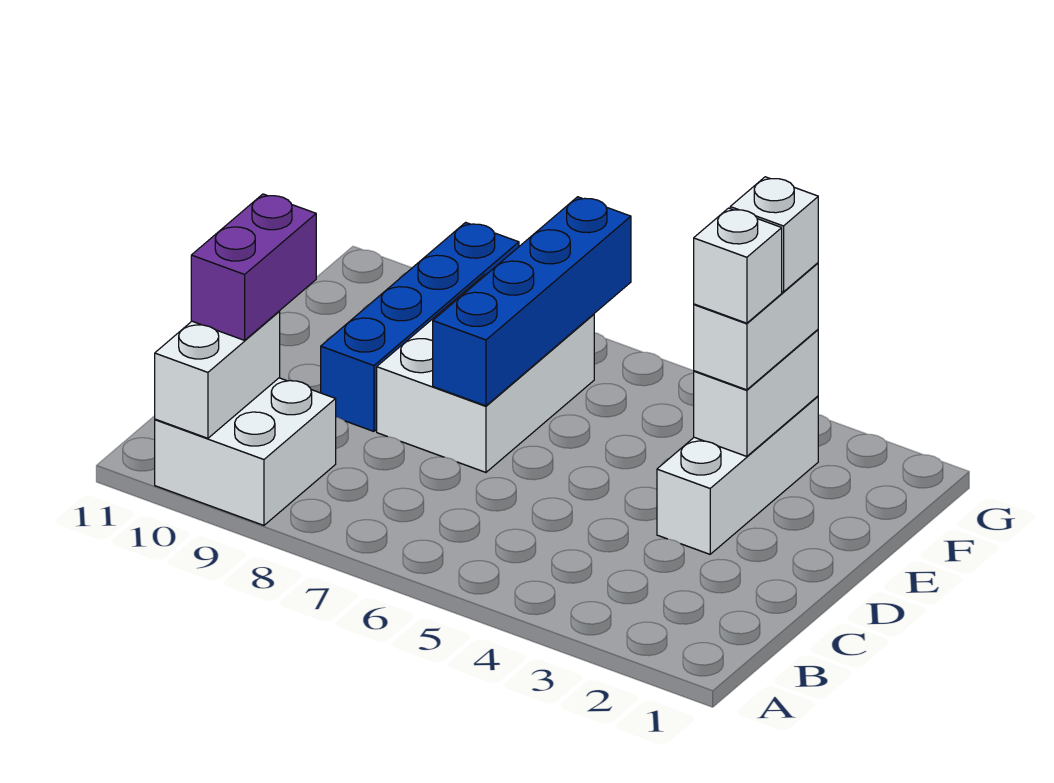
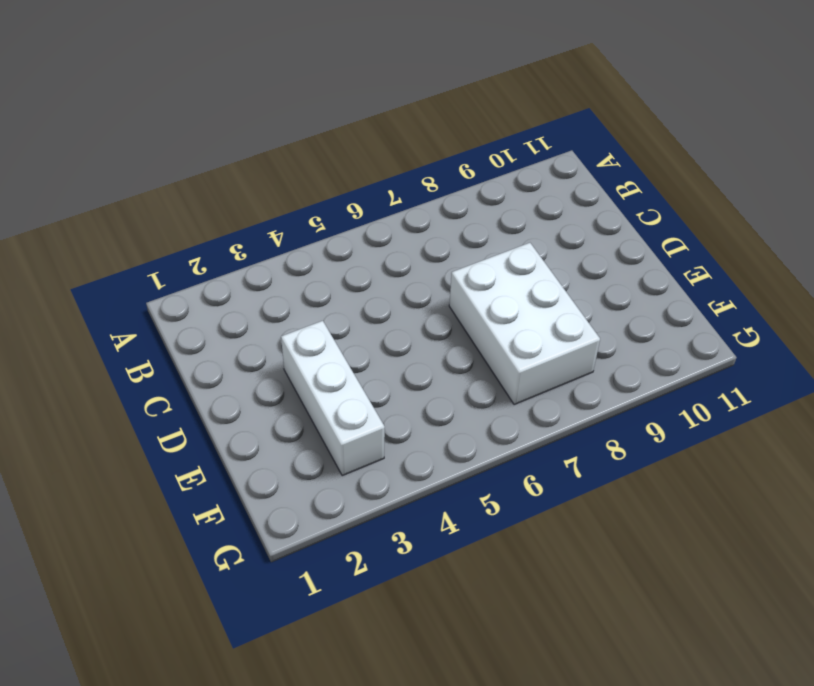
none -> white 2x2 brick [155,378,336,525]
none -> blue 1x4 brick [321,222,519,431]

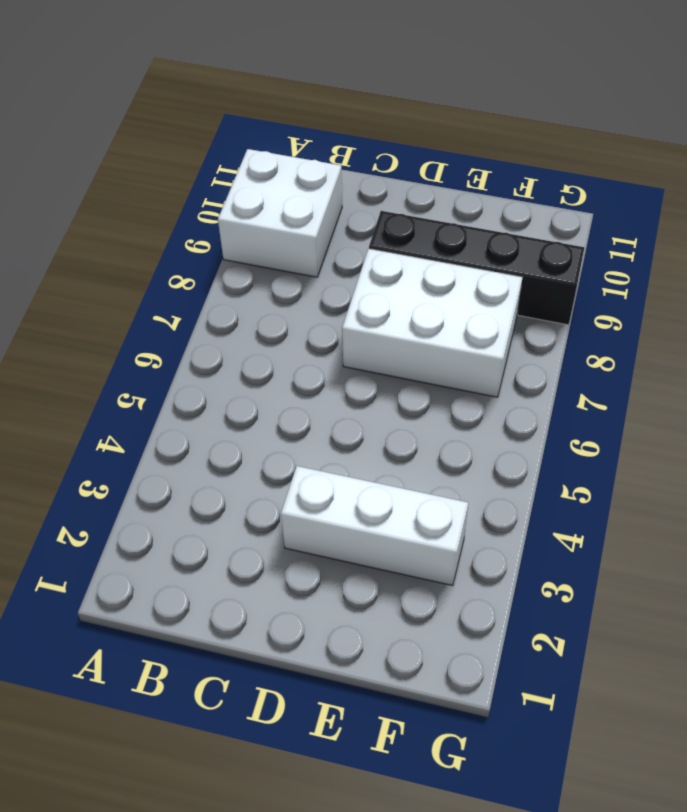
black 1x4 brick [369,211,584,325] -> blue 1x4 brick [321,222,519,431]
none -> white 1x2 brick [155,312,280,438]
none -> blue 1x4 brick [433,197,631,406]

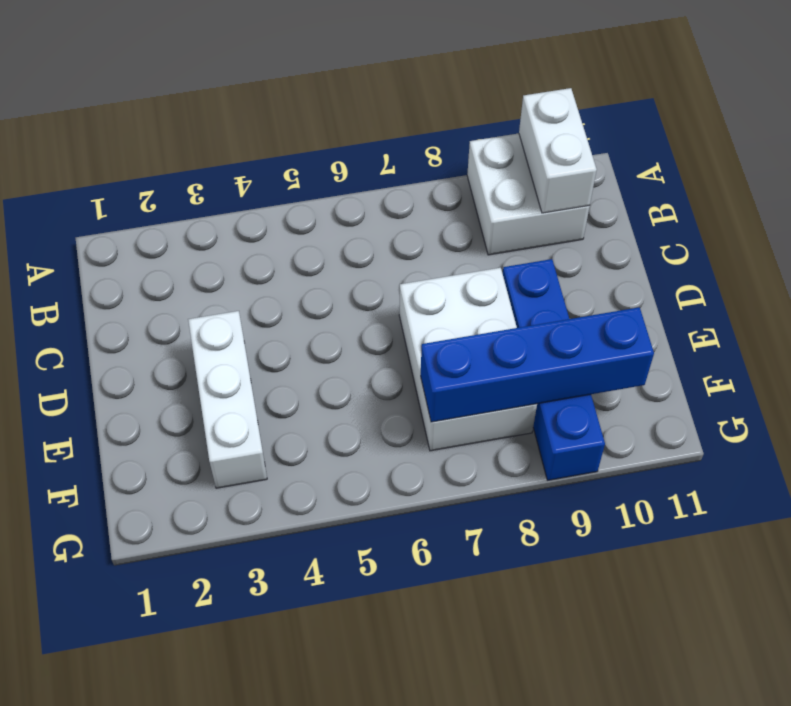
blue 1x4 brick [421,307,654,422] -> blue 1x4 brick turned to [433,197,631,406]
none -> white 1x2 brick [694,330,818,456]
none -> purple 1x2 brick [191,194,316,340]

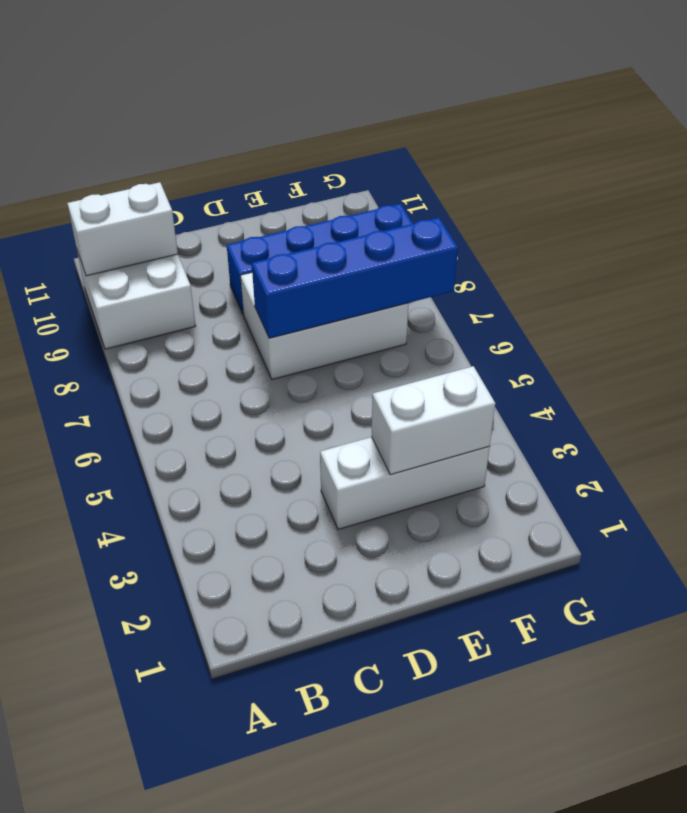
none -> purple 1x2 brick [191,194,316,340]
none -> white 1x2 brick [694,263,818,390]

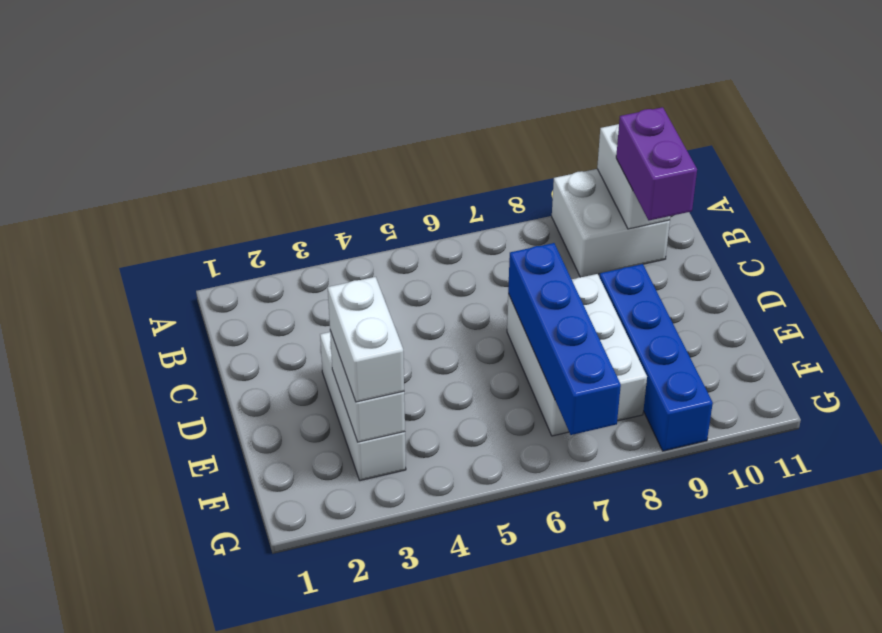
none -> white 1x1 brick [694,208,782,323]
none -> white 1x1 brick [730,177,818,292]

